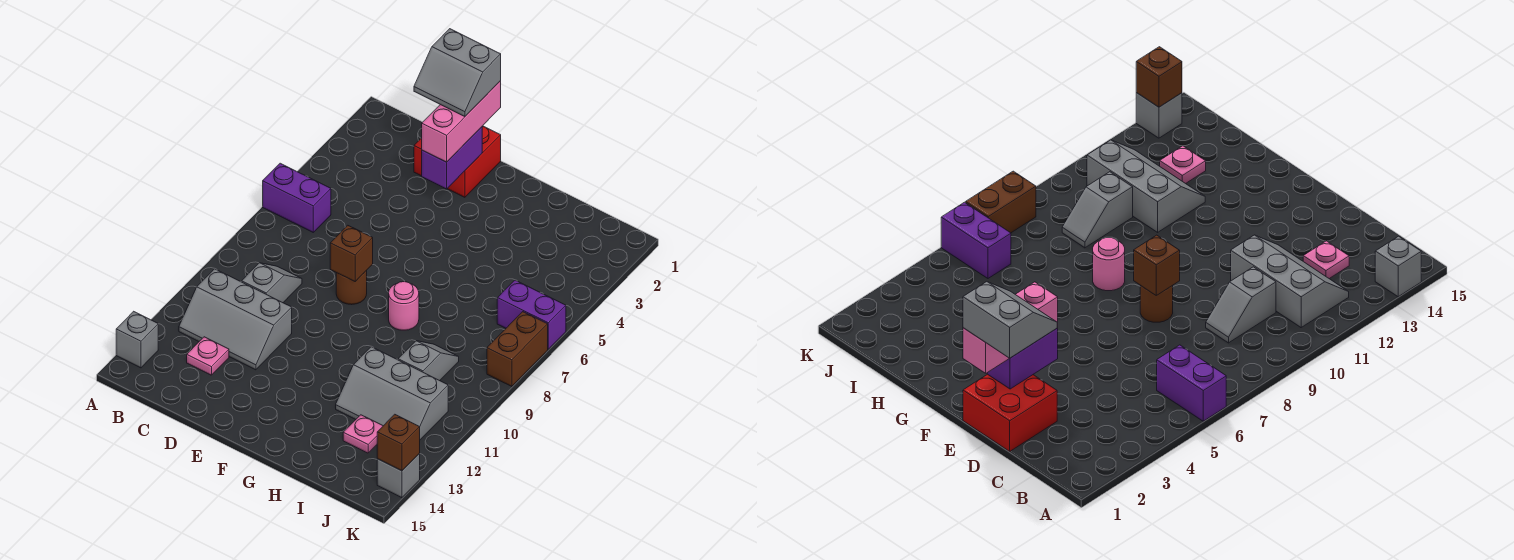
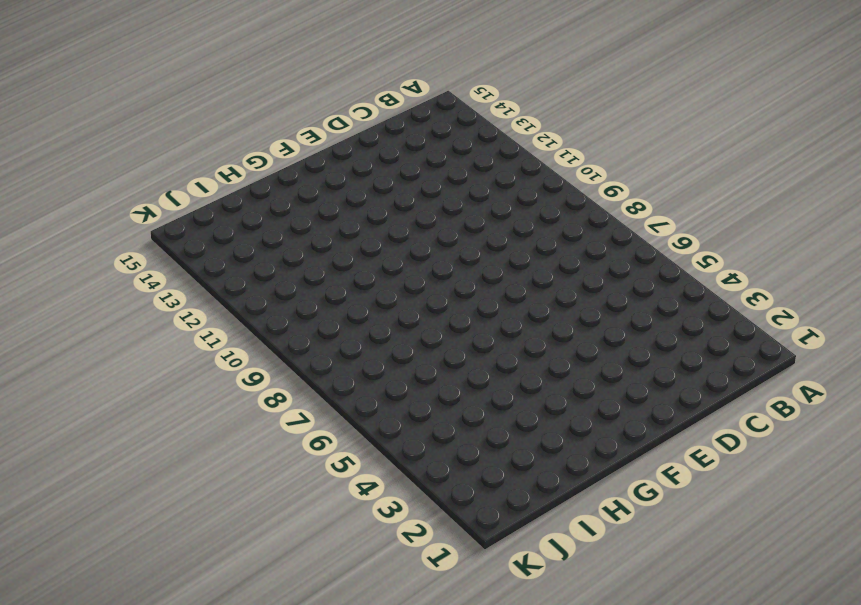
none -> purple 1x2 brick [263,163,331,232]
none -> grey 1x1 brick [116,311,158,368]
none -> grey 2x3 slope [179,269,292,370]

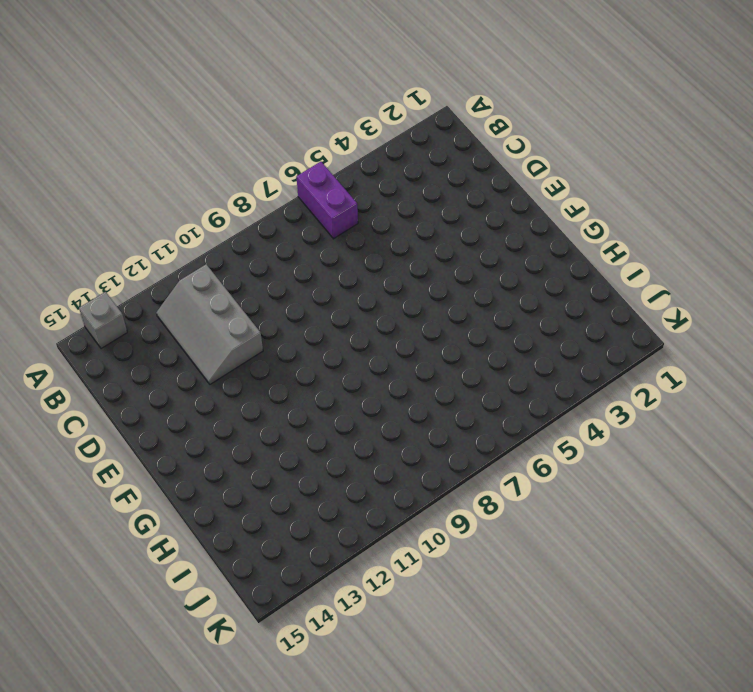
none -> grey 1x2 slope [242,263,302,303]
none -> pink 1x1 plate [187,337,229,375]
none -> red 2x2 brick [414,126,501,197]

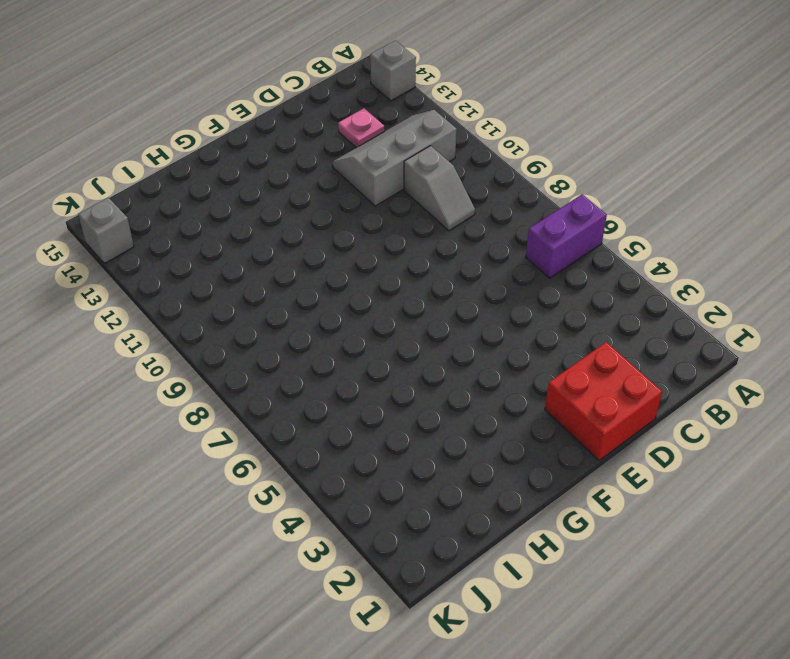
none -> brown 1x1 round brick [336,270,367,305]
none -> pink 1x1 round brick [389,282,419,330]
none -> grey 2x3 slope [336,347,448,440]

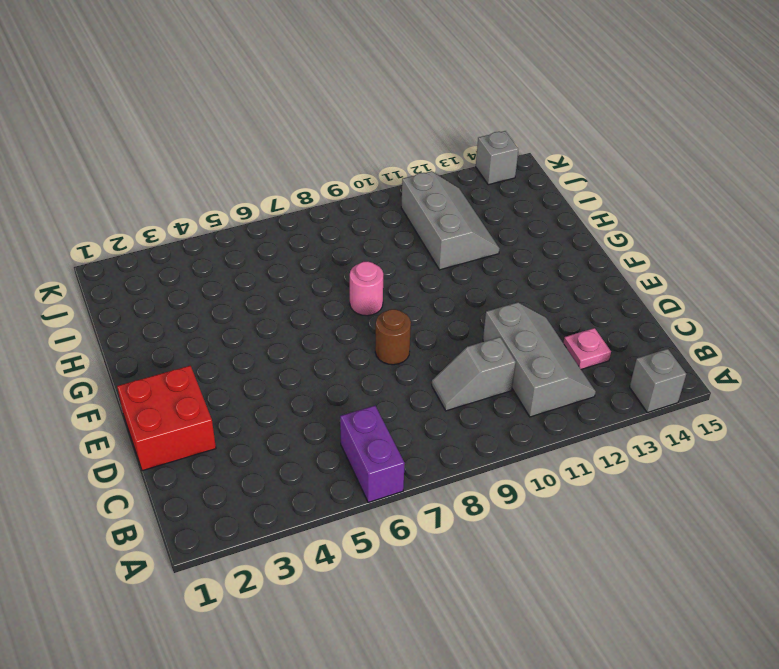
none -> grey 1x2 slope [398,341,459,381]
none -> pink 1x1 plate [343,415,383,453]
none -> purple 1x2 brick [497,280,566,349]

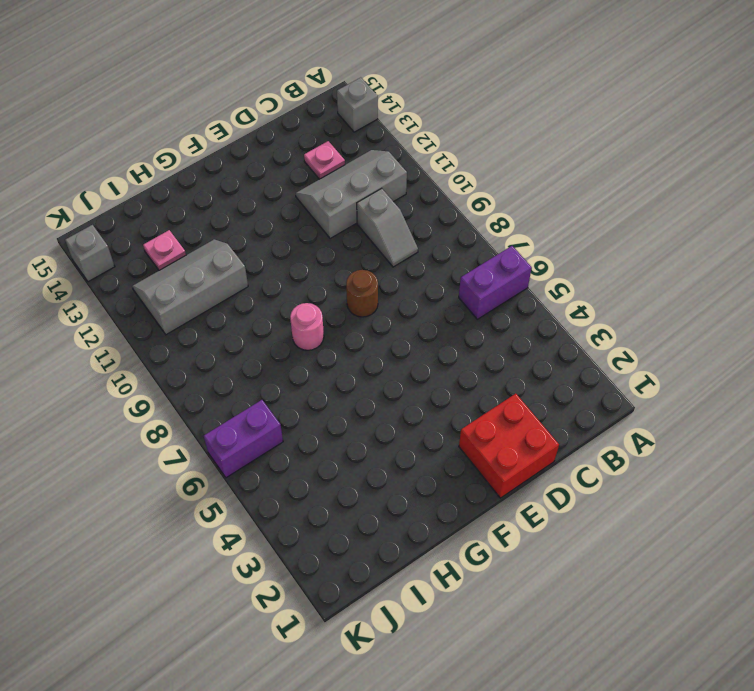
none -> grey 1x2 slope [398,341,459,381]
none -> brown 1x2 brick [487,312,548,386]
none -> purple 1x2 brick [422,127,482,189]

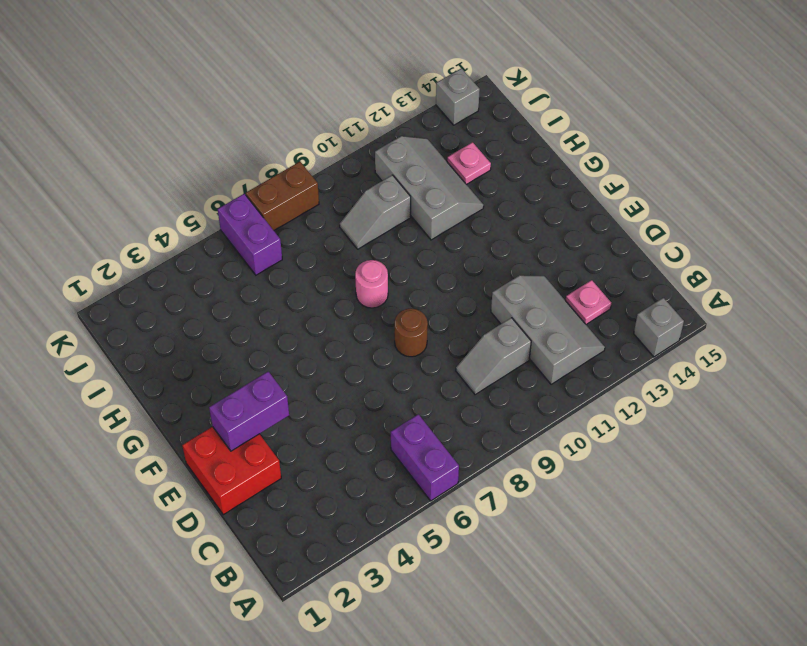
none -> brown 1x1 brick [330,225,373,281]
none -> brown 1x1 brick [377,414,420,471]
none -> pink 1x3 brick [422,81,501,162]

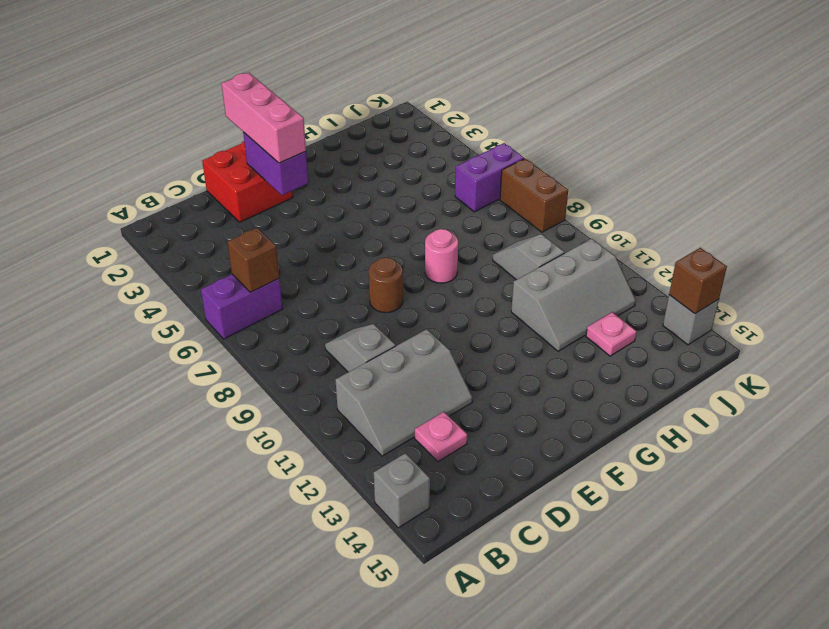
brown 1x1 brick [228,228,280,292] -> brown 1x1 brick moved to [330,225,373,281]
none -> grey 2x2 slope [414,29,501,117]

